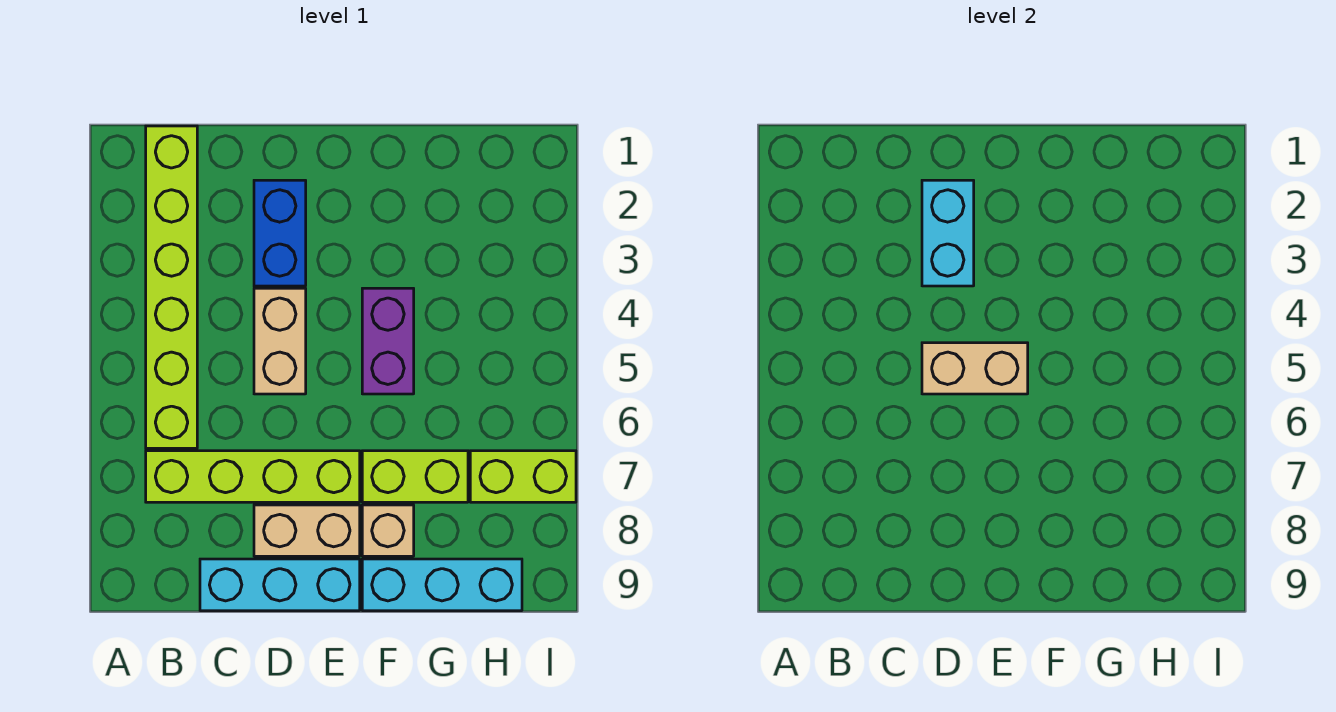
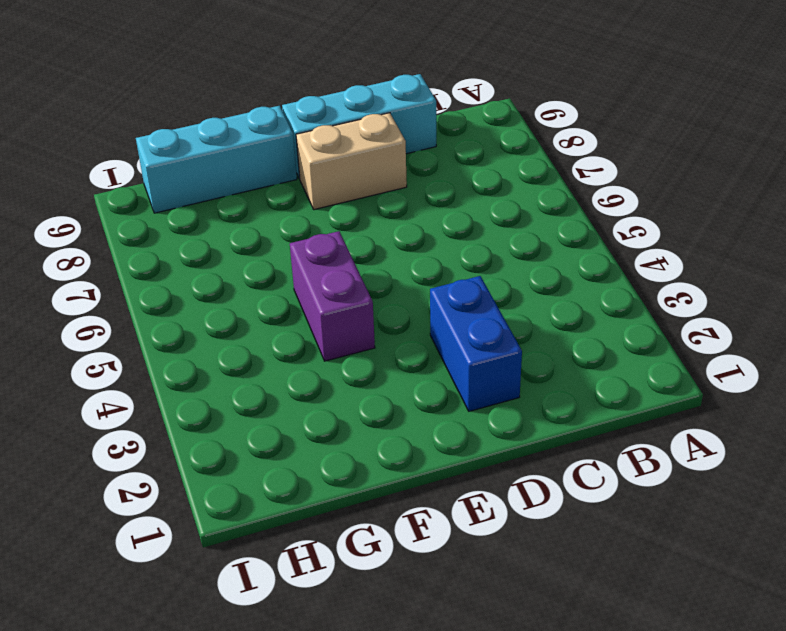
none -> lime 1x6 brick [146,126,197,448]
none -> lime 1x4 brick [146,451,360,502]
none -> tan 1x2 brick [254,288,306,394]

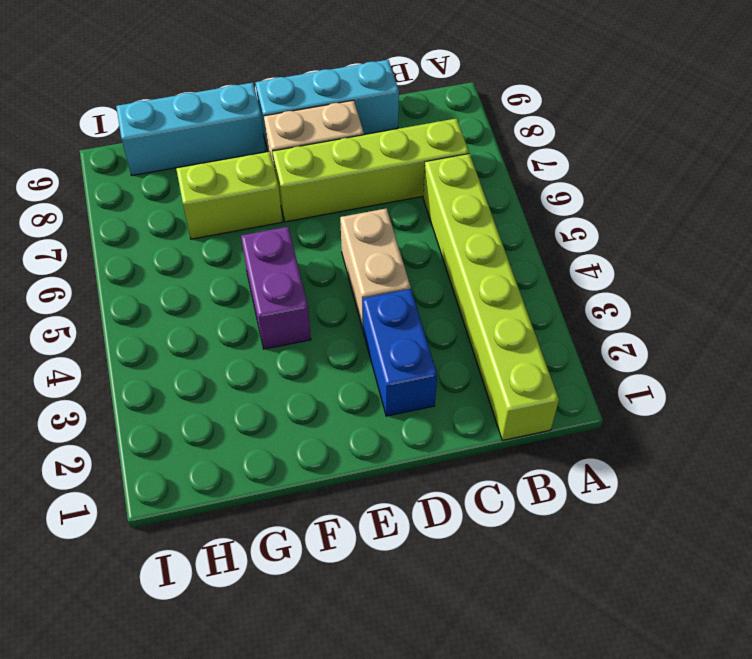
none -> tan 1x1 brick [362,505,414,556]
none -> lime 1x2 brick [470,451,576,502]
none -> cyan 1x2 brick [922,180,974,286]

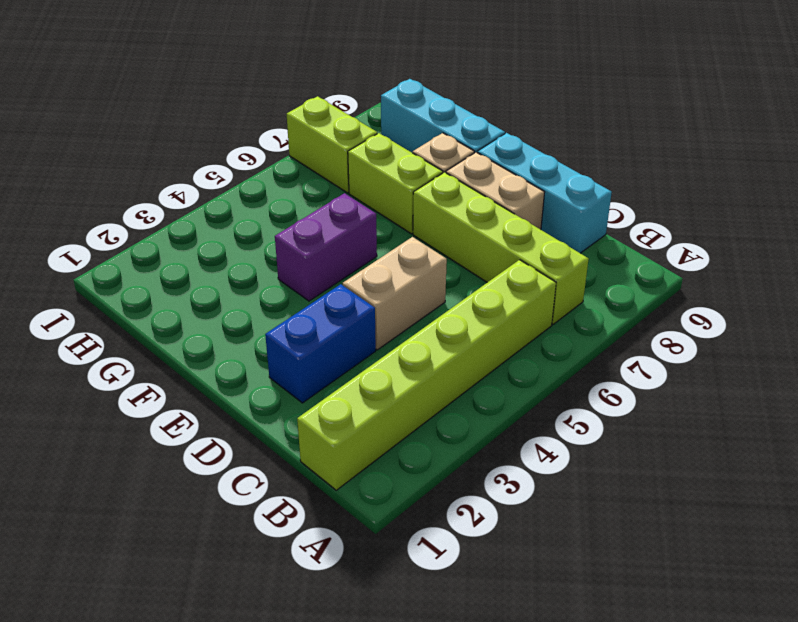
none -> cyan 1x2 brick [922,180,974,286]
none -> tan 1x2 brick [922,343,1028,394]

